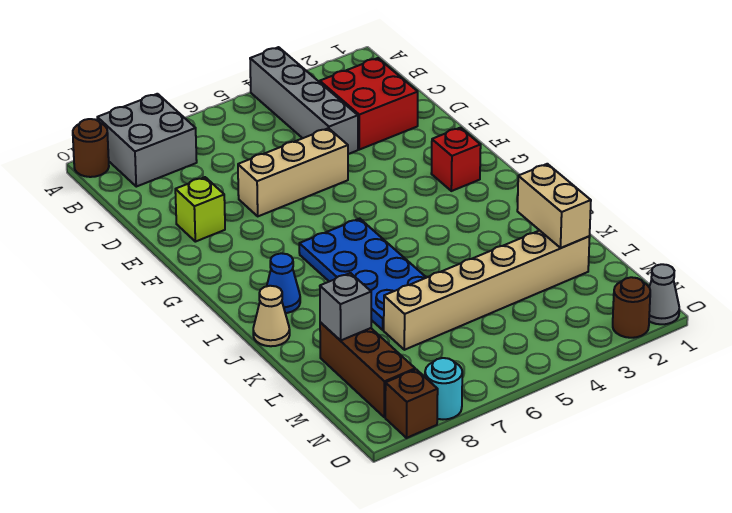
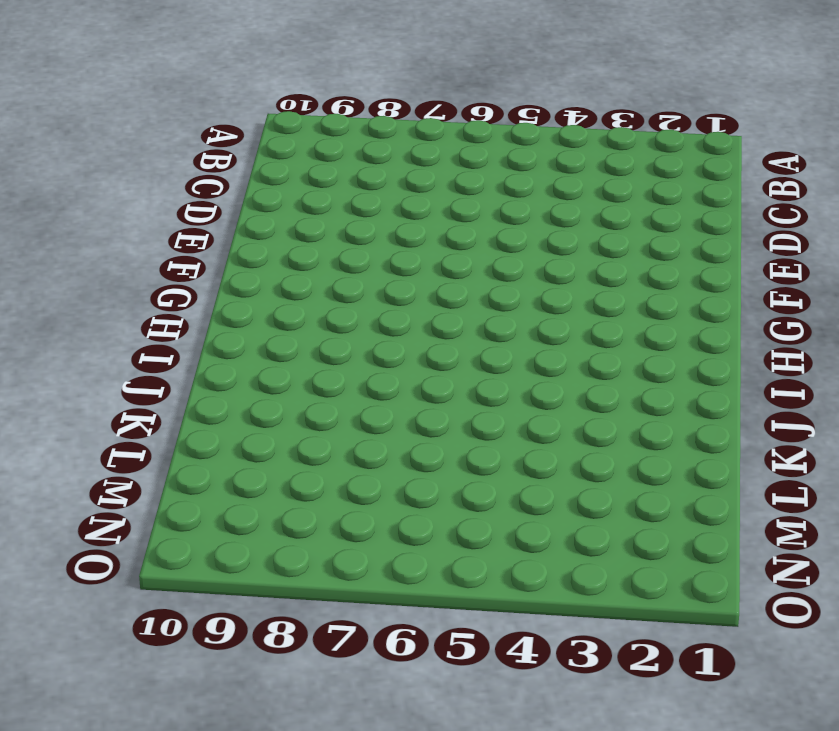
none -> grey 1x4 brick [250,47,358,154]
none -> grey 2x2 brick [97,94,197,187]
none -> brown 1x1 round brick [73,119,109,177]

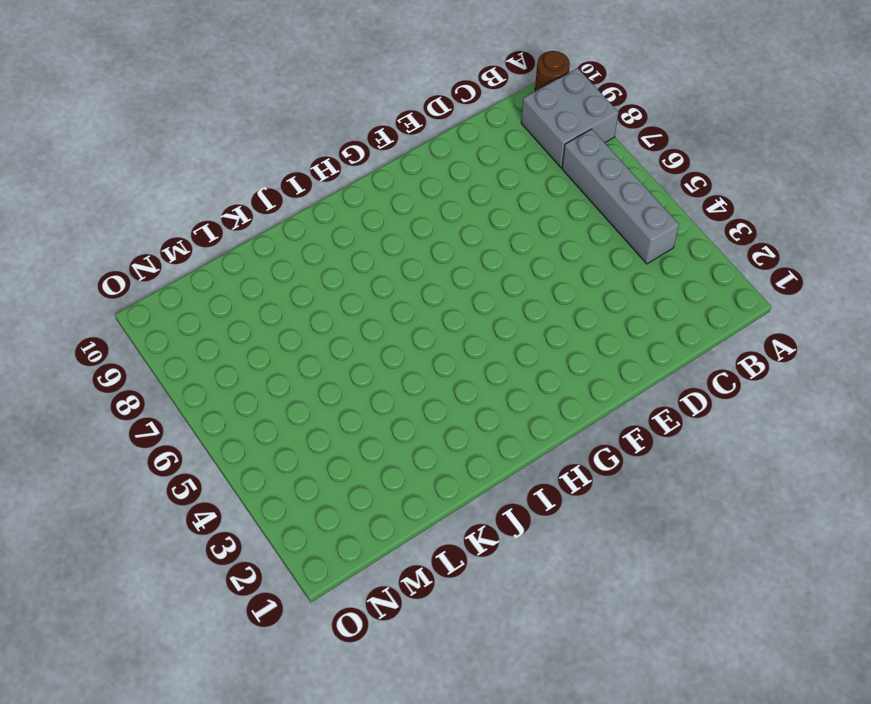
grey 1x4 brick [562,129,679,264] -> grey 1x4 brick turned to [250,47,358,154]
none -> red 2x2 brick [320,58,418,150]
none -> tan 1x3 brick [238,128,348,216]
none -> lime 1x1 brick [175,177,225,242]

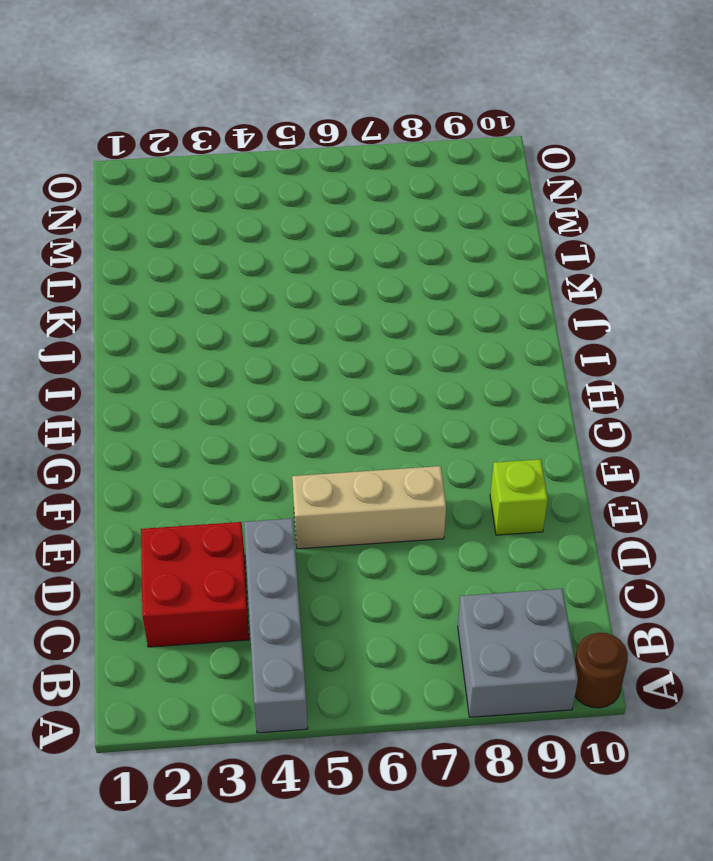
none -> red 1x1 brick [431,128,481,191]
none -> blue 2x4 plate [299,219,426,330]
none -> blue 1x1 cone [267,253,300,313]

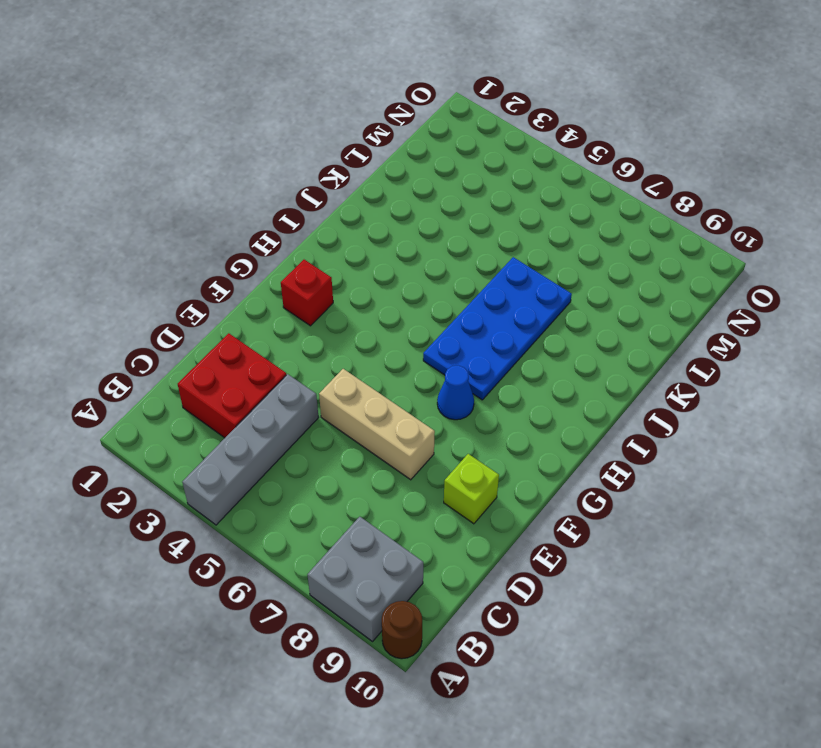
blue 1x1 cone [437,365,474,420] -> blue 1x1 cone moved to [267,253,300,313]
none -> tan 1x1 cone [253,286,290,346]
none -> tan 1x6 brick [384,230,590,350]
none -> brown 1x3 brick [320,322,415,417]

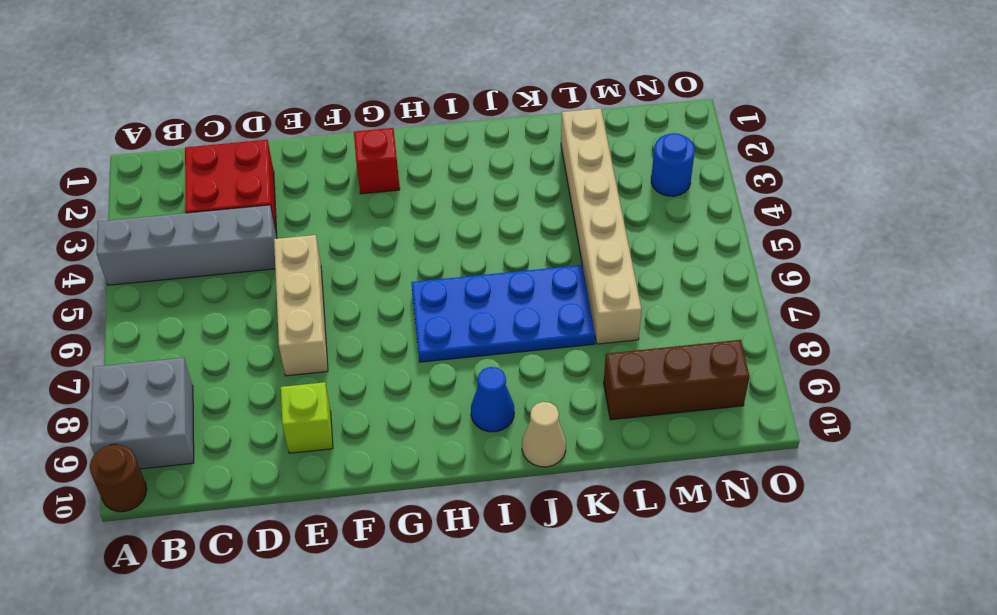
blue 1x1 round brick [651,133,695,196] -> none
none -> grey 1x1 cone [649,264,679,324]
none -> brown 1x1 round brick [613,277,650,338]
none -> cyan 1x1 round brick [425,358,462,419]

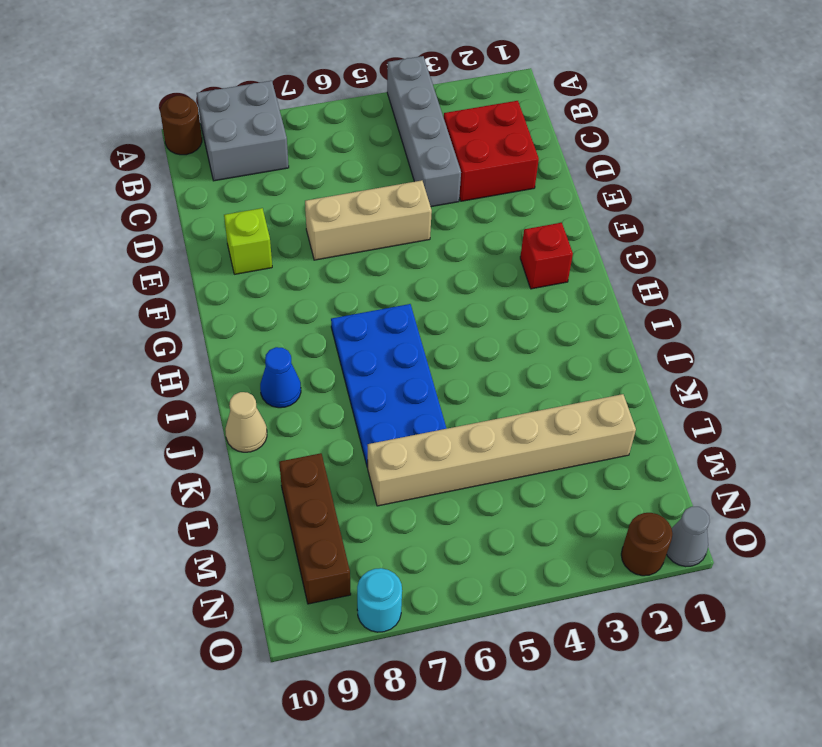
none -> brown 1x1 brick [385,369,438,438]
none -> tan 1x2 brick [517,164,591,248]
none -> grey 1x1 brick [320,273,371,341]

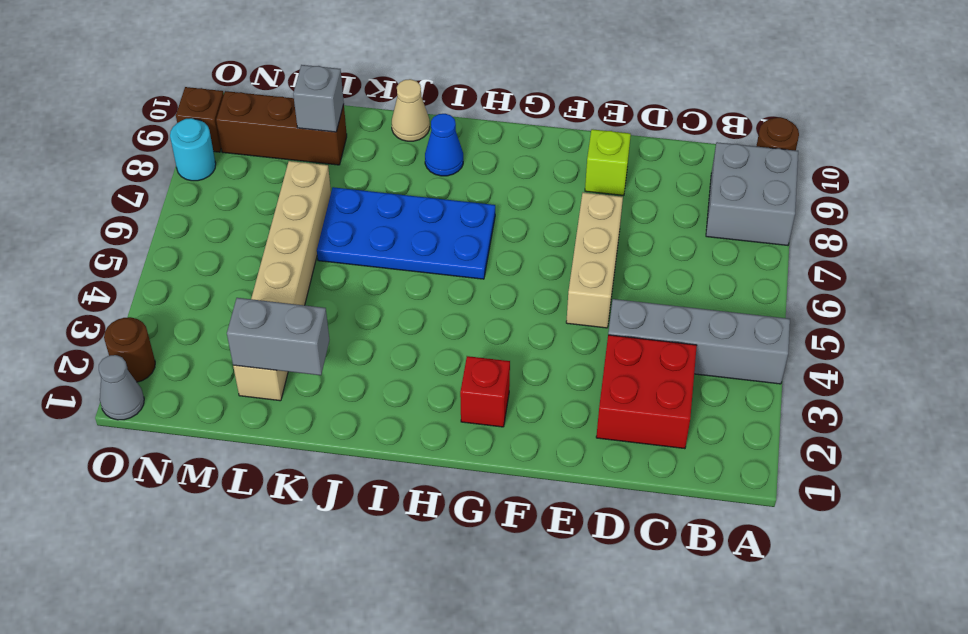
grey 1x2 brick [227,298,329,375] -> tan 1x2 brick [517,164,591,248]

